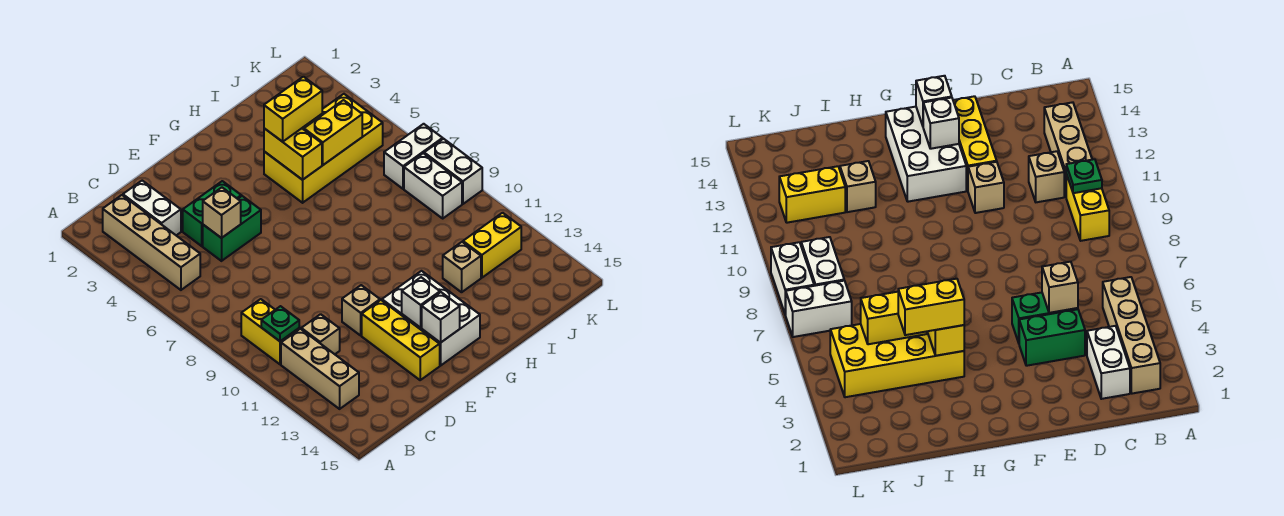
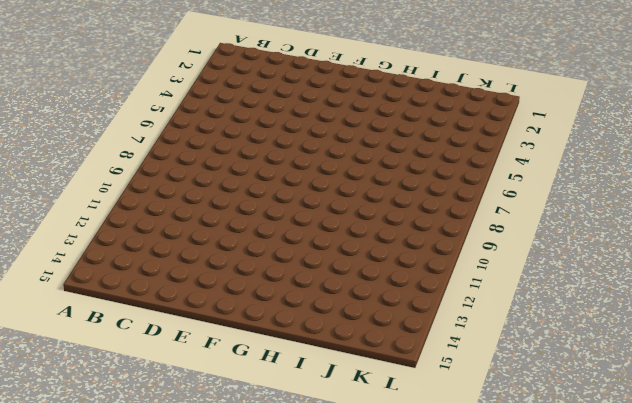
none -> tan 1x4 brick [103,195,200,290]
none -> yellow 1x2 brick [241,299,299,364]
none -> tan 1x3 brick [281,329,359,409]

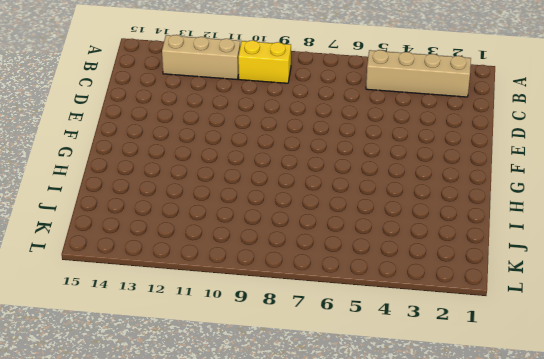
none -> white 1x2 brick [123,181,181,235]
none -> tan 1x1 brick [301,314,340,354]
none -> green 1x2 brick [183,181,241,246]

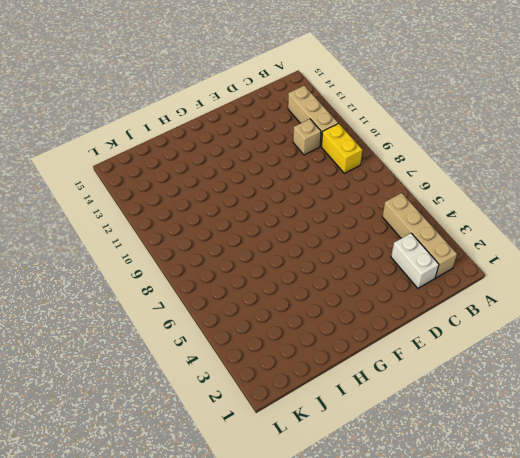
none -> green 1x2 brick [183,181,241,246]
none -> green 1x2 brick [203,196,261,261]
none -> tan 1x1 brick [342,285,380,335]

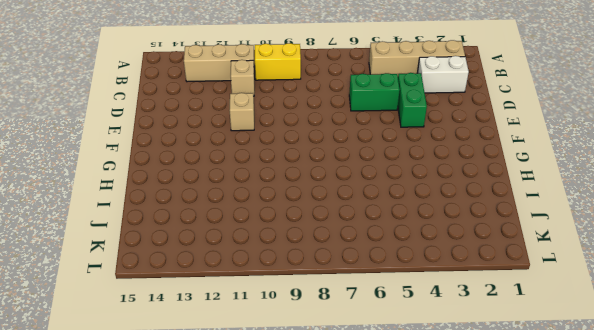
green 1x2 brick [349,73,400,111] -> green 1x2 brick turned to [203,196,261,261]
none -> yellow 1x3 brick [362,300,440,380]
none -> white 2x3 brick [382,271,480,366]
none -> yellow 2x4 brick [264,94,383,203]

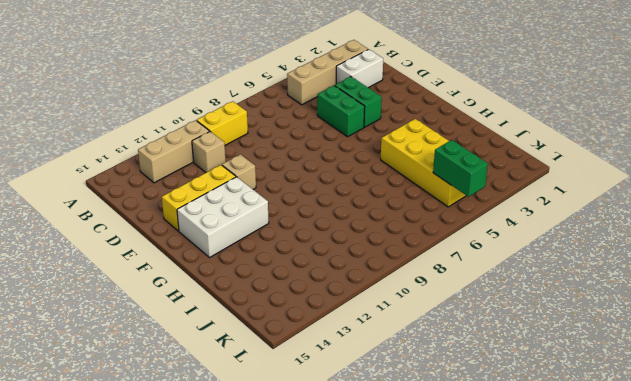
green 1x2 brick [433,140,488,197] -> none
none -> tan 1x1 brick [443,242,481,292]
none -> yellow 1x2 brick [463,213,521,278]
none -> white 1x2 brick [384,124,443,189]

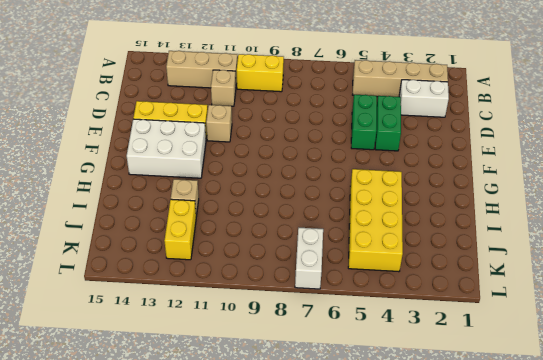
none -> white 1x2 brick [404,153,462,218]
none -> white 1x2 brick [424,139,482,204]
none -> green 1x1 plate [261,306,299,341]

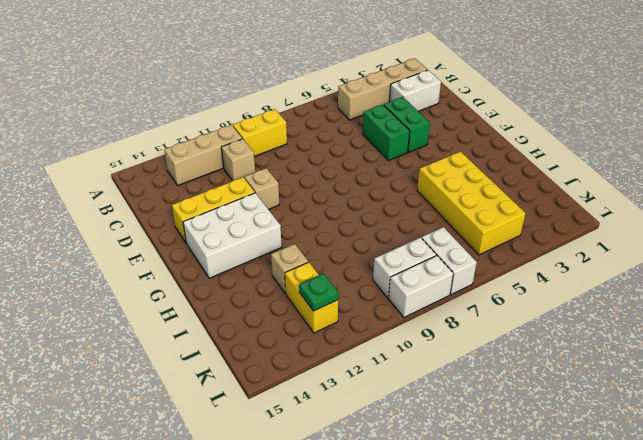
green 1x1 plate [299,273,338,311] -> green 1x1 plate moved to [261,306,299,341]
none -> tan 1x1 brick [203,188,241,238]
none -> white 1x1 brick [402,277,440,328]
none -> white 1x1 brick [422,292,460,343]

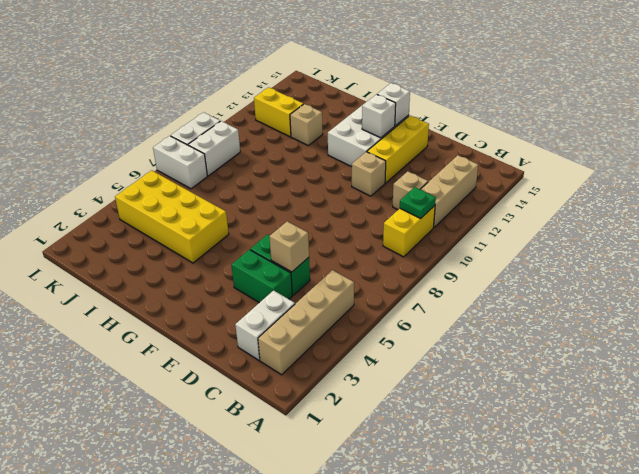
none -> yellow 1x2 brick [264,128,322,180]
none -> yellow 1x2 brick [304,100,362,165]
none -> yellow 1x2 brick [264,77,322,142]

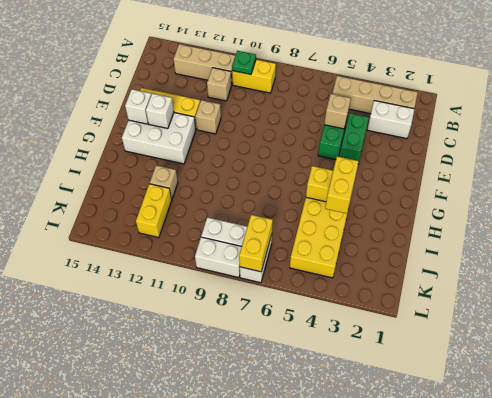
yellow 1x2 brick [239,215,273,272] -> yellow 1x2 brick moved to [304,100,362,165]

